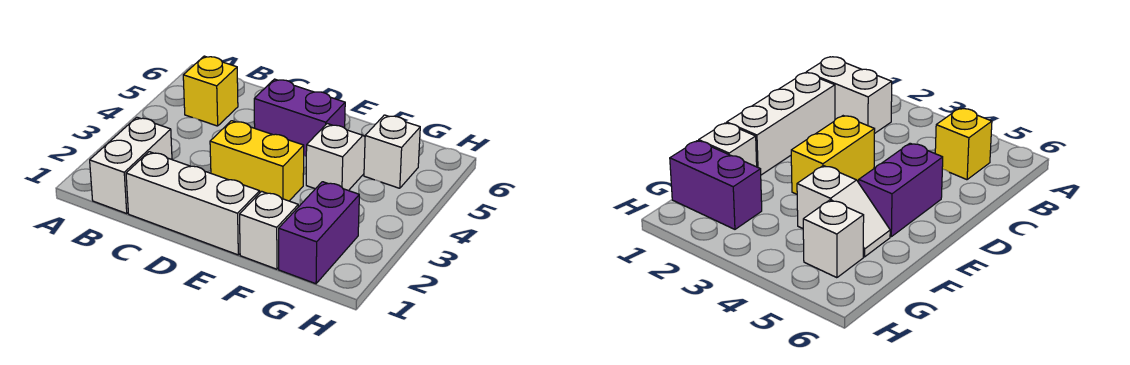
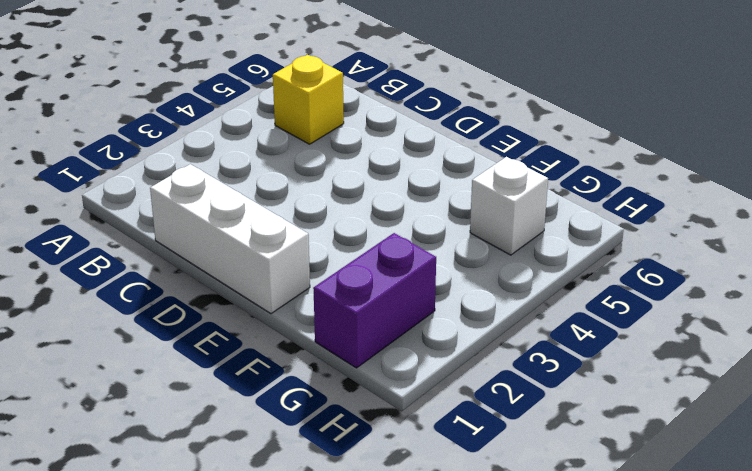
none -> white 1x2 brick [90,117,172,213]
none -> yellow 1x2 brick [210,121,304,201]

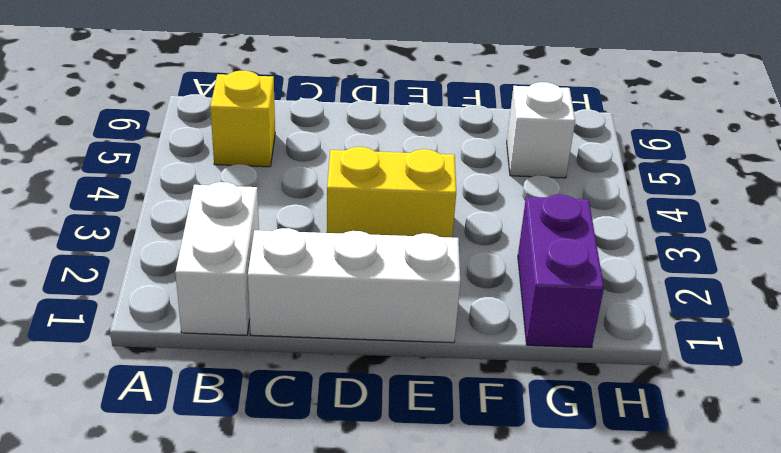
none -> purple 1x2 brick [254,79,345,156]
none -> white 1x1 brick [240,191,298,269]

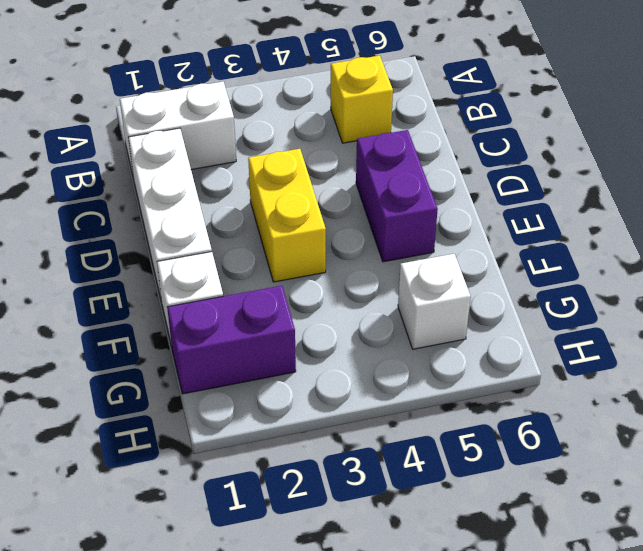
none -> white 1x2 slope [306,124,365,191]

